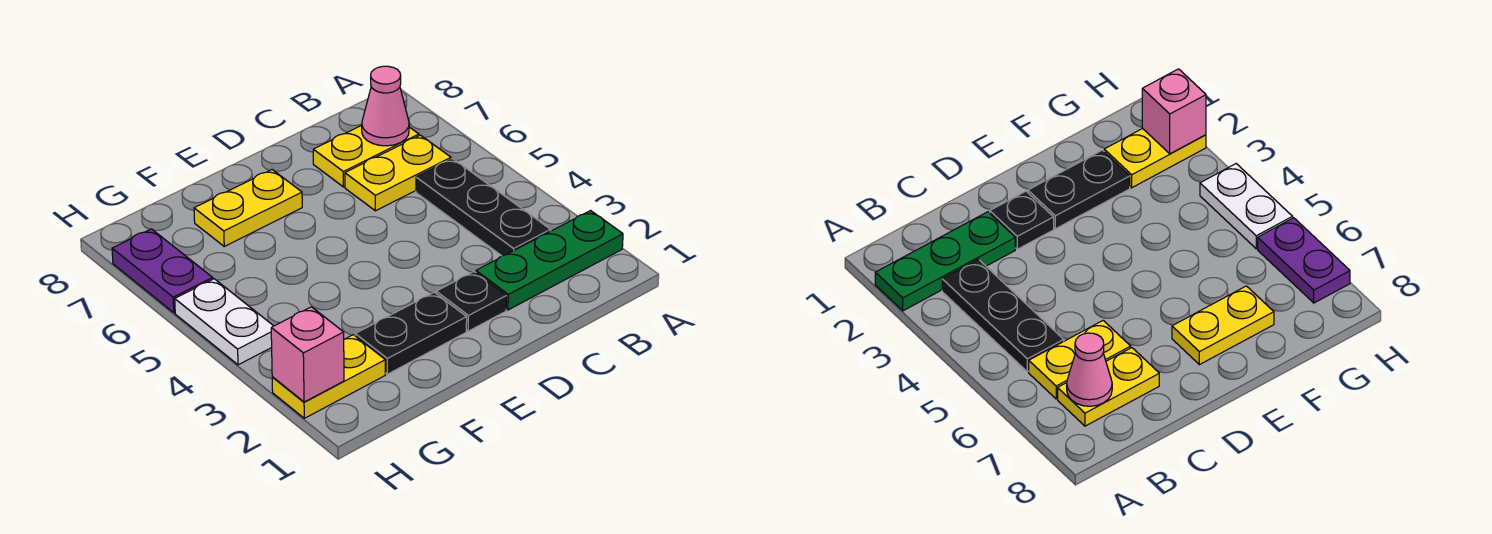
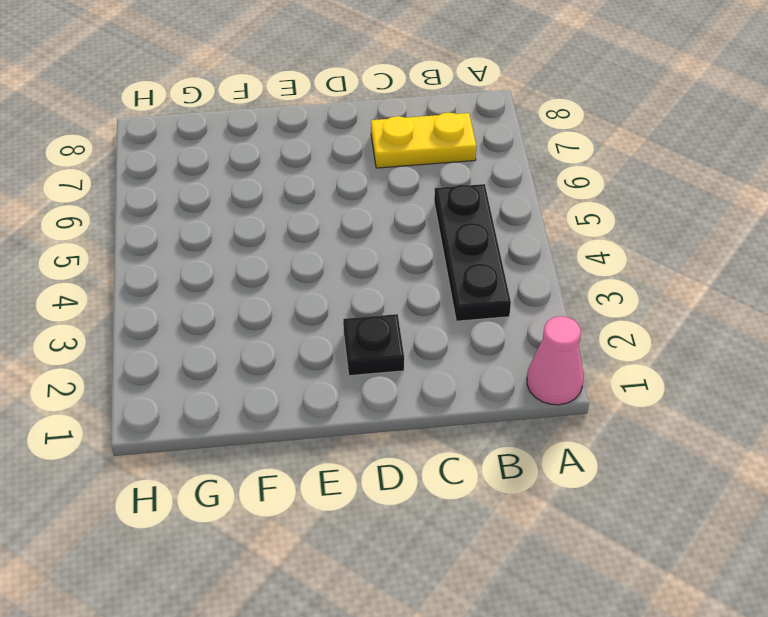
pink 1x1 cone [527,316,584,405] -> pink 1x1 cone moved to [362,66,409,146]
none -> green 1x3 plate [476,211,623,310]
none -> yellow 1x2 plate [345,135,451,211]
none -> black 1x2 plate [355,292,467,374]

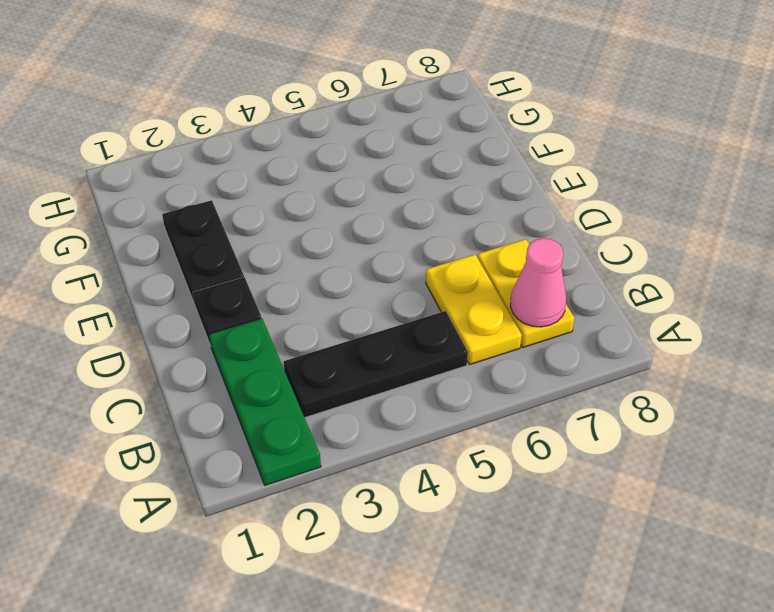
none -> yellow 1x2 plate [194,170,302,246]
none -> yellow 1x2 plate [272,335,385,418]
none -> white 1x2 plate [175,279,273,365]

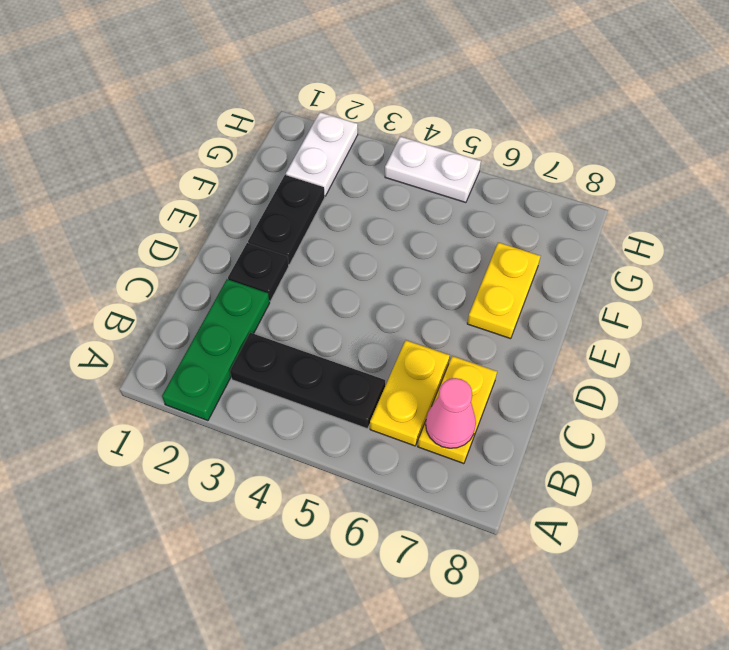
white 1x2 plate [286,112,358,196] -> yellow 1x2 plate [272,335,385,418]
none -> purple 1x2 plate [112,229,213,313]
none -> pink 1x1 brick [271,307,344,402]

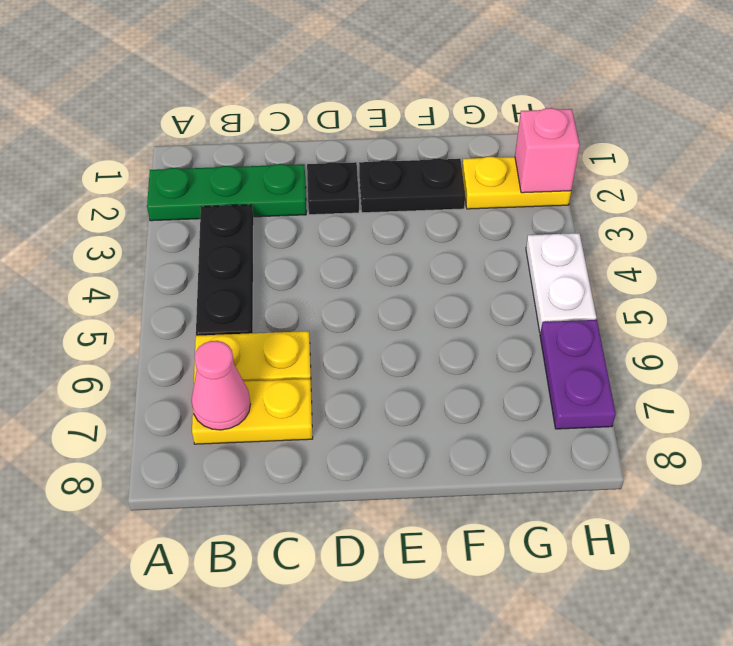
none -> yellow 1x2 plate [194,170,302,246]

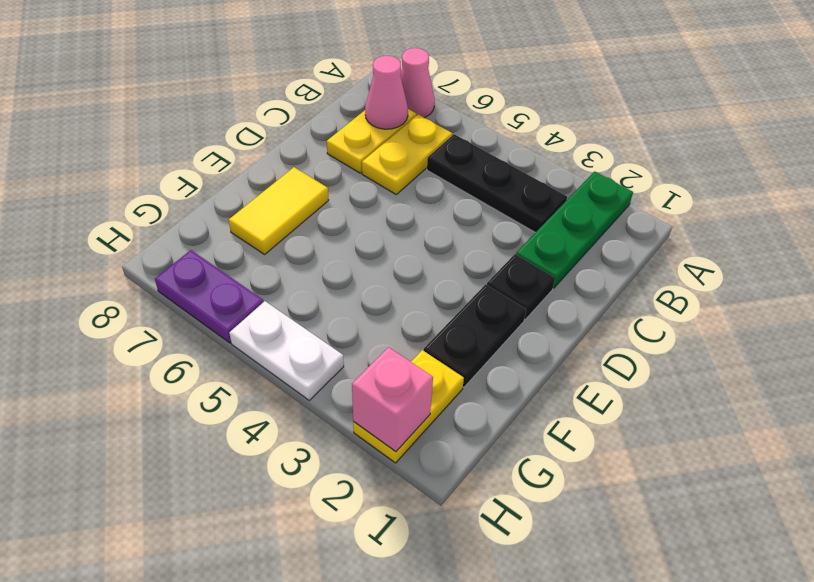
pink 1x1 cone [400,48,435,118] -> none
yellow 1x2 tile [229,167,329,254] -> yellow 1x2 plate [194,170,302,246]

